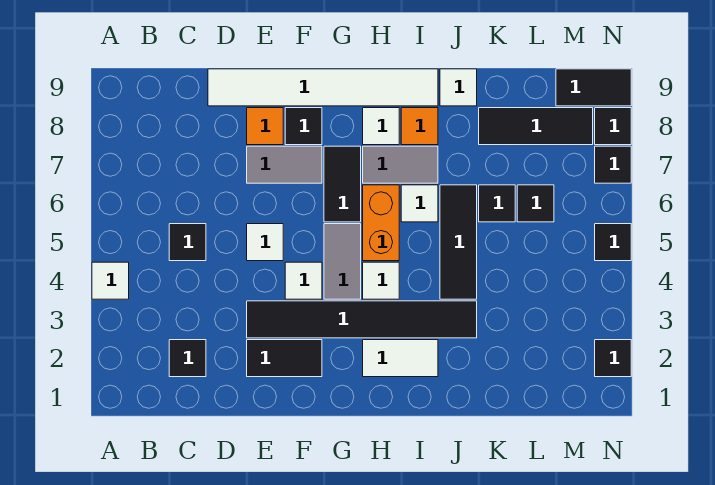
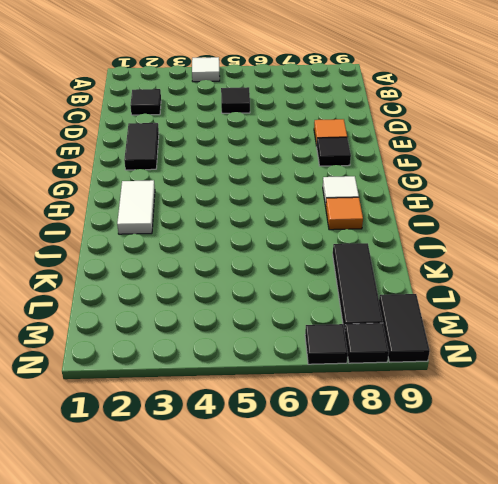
none -> white 1x6 tile [208,69,438,106]
none -> black 1x6 tile [247,301,477,338]
none -> white 1x1 tile [247,224,283,261]
none -> grey 1x2 tile [247,146,322,183]

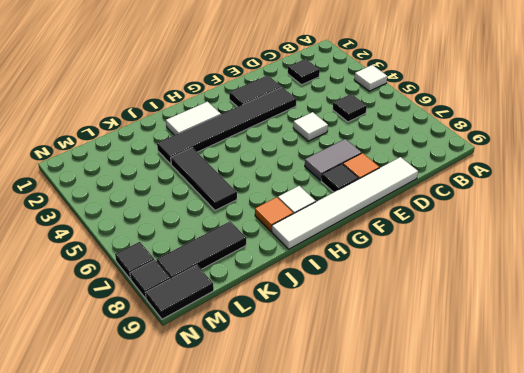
none -> white 1x1 tile [285,262,322,299]
none -> grey 1x2 tile [324,224,361,299]
none -> black 1x2 tile [324,146,361,222]
none -> white 1x1 tile [363,262,399,299]

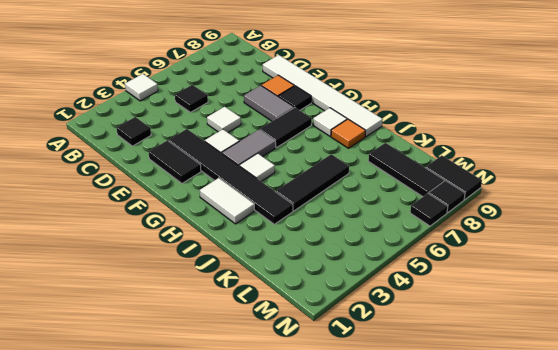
none -> orange 1x2 brick [363,185,399,261]
none -> grey 1x2 tile [363,146,438,183]
none -> white 1x1 tile [401,185,438,222]
none -> white 1x1 tile [440,69,477,106]

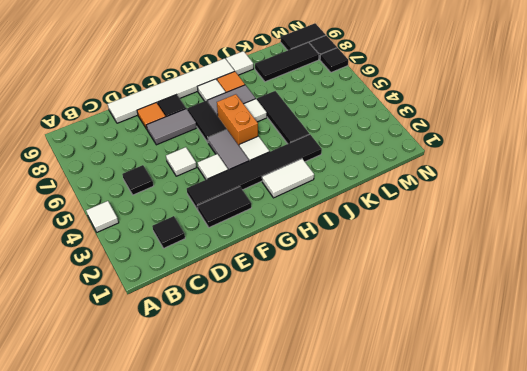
none -> black 1x1 tile [479,185,515,222]
none -> black 1x1 tile [517,185,554,222]
none -> black 1x1 tile [595,340,631,377]
none -> black 1x1 tile [595,224,631,261]

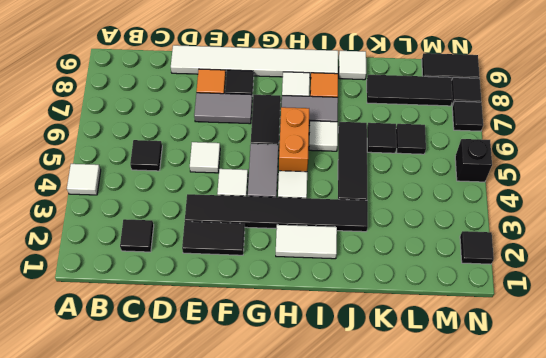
black 1x1 brick [455,139,492,182] -> black 1x1 tile [595,224,631,261]

